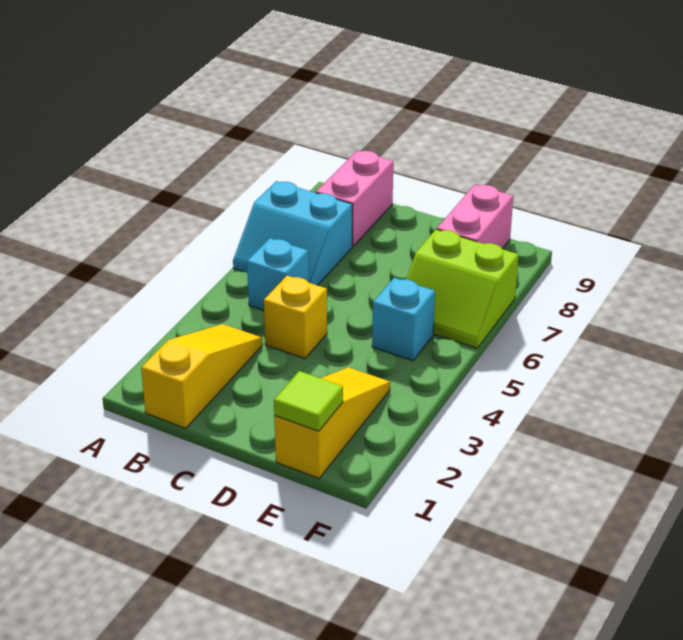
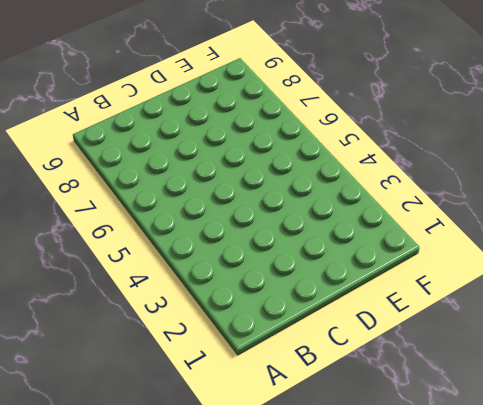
none -> cyan 2x2 slope [233,181,353,286]
none -> yellow 1x3 slope [141,324,262,428]

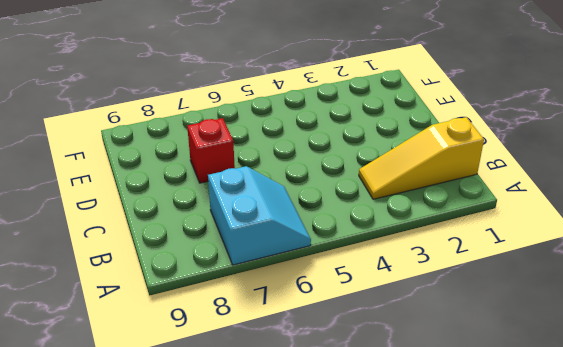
red 1x1 brick [187,118,235,183] -> none
none -> cyan 1x1 brick [247,238,309,311]
none -> pink 1x2 brick [316,151,393,246]

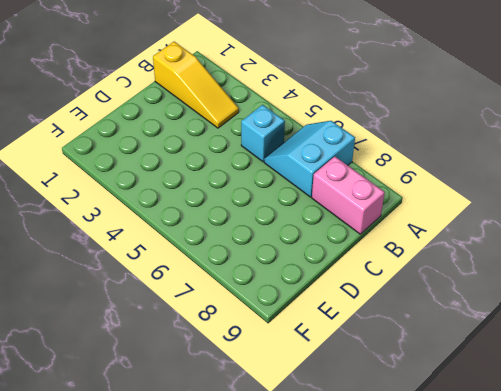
none -> yellow 1x1 brick [264,276,327,359]
none -> yellow 1x3 slope [274,367,390,478]

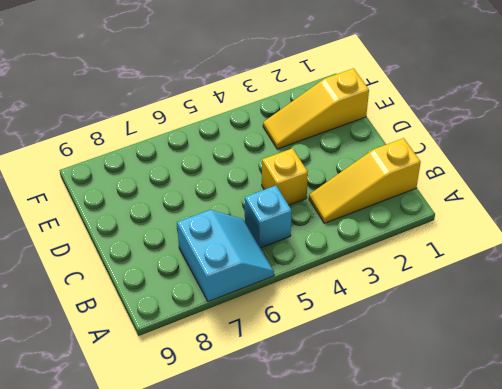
none -> pink 1x2 brick [316,151,393,246]
none -> cyan 1x1 brick [372,278,435,361]

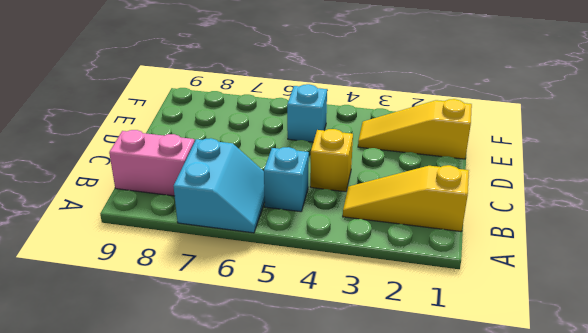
none -> lime 2x2 slope [406,229,519,348]
none -> pink 1x2 brick [437,185,513,249]

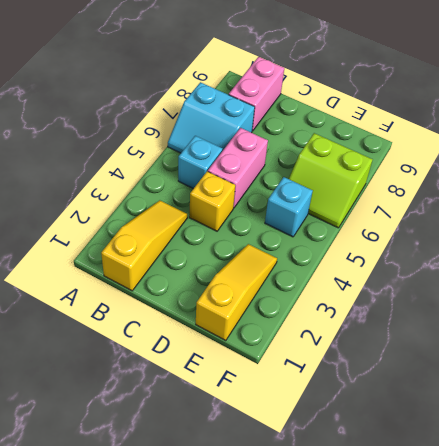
pink 1x2 brick [208,128,268,208] -> pink 1x2 brick moved to [437,185,513,249]
none -> lime 1x1 tile [274,371,343,431]

